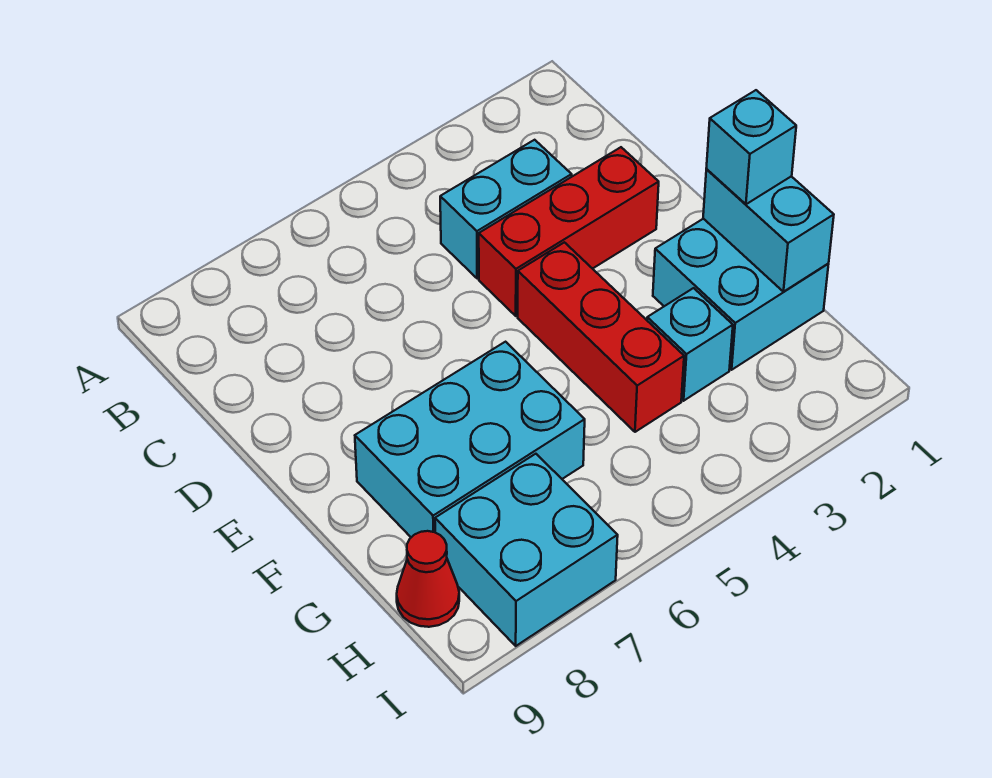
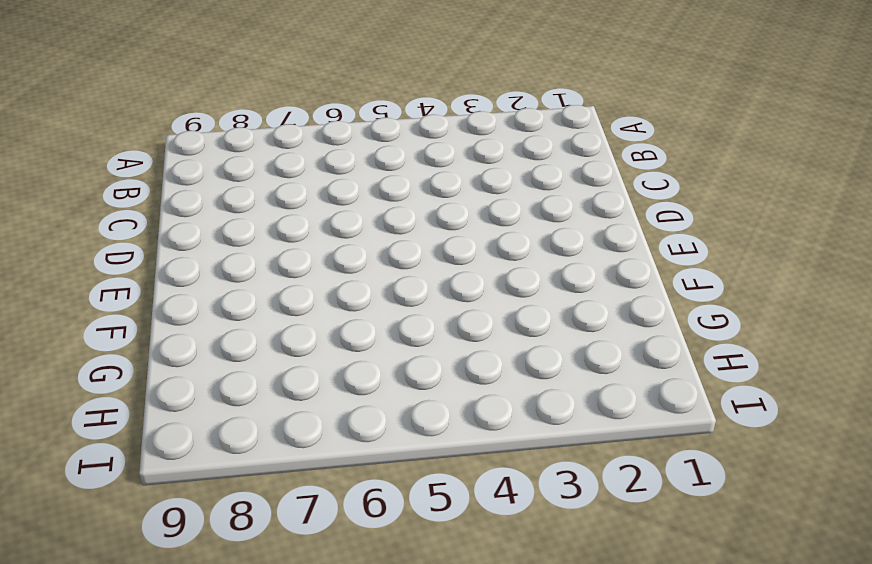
none -> cyan 1x2 brick [440,140,572,278]
none -> red 1x3 brick [479,147,659,316]

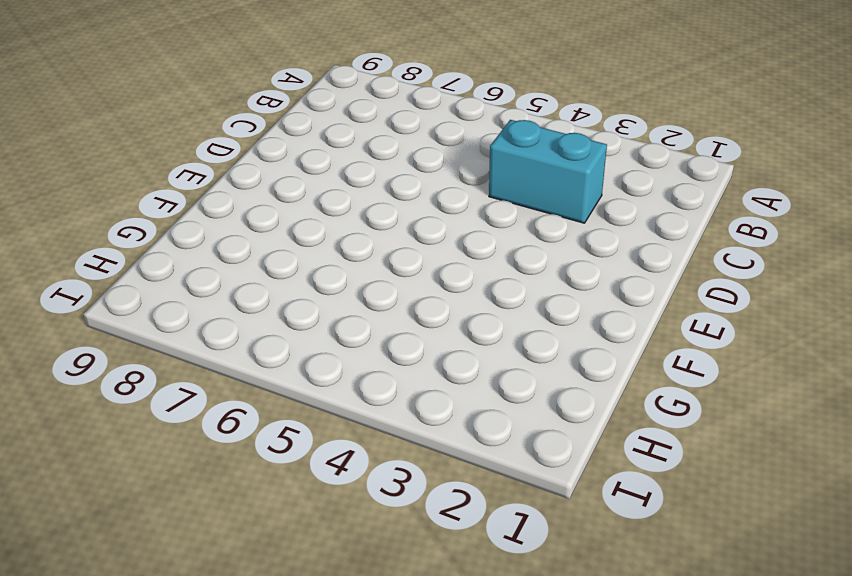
none -> red 1x3 brick [479,147,659,316]
none -> red 1x3 brick [518,242,684,432]

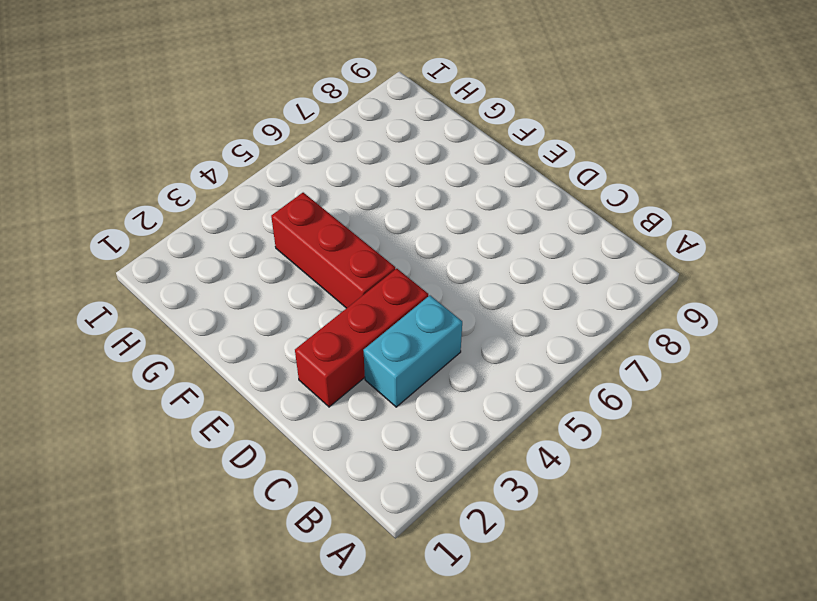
none -> cyan 2x2 brick [653,219,829,370]
none -> cyan 2x3 brick [355,342,585,537]

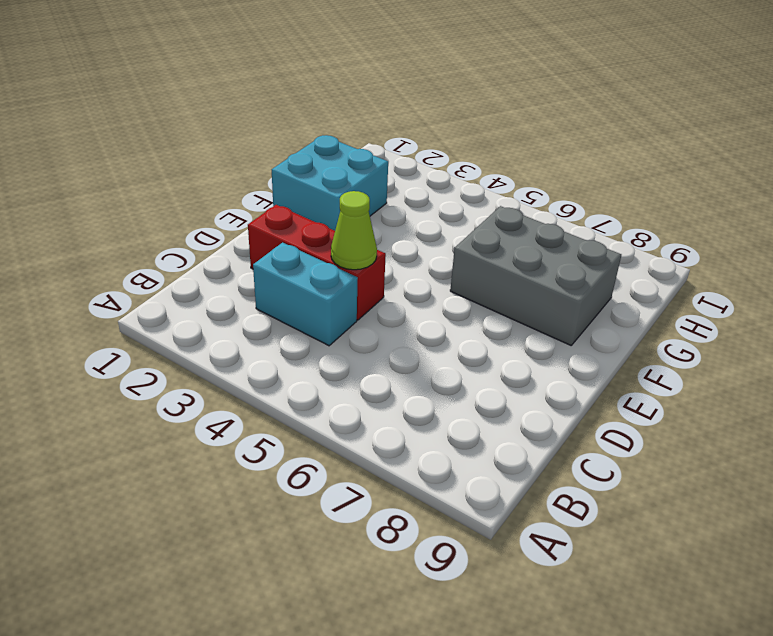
lime 1x1 cone [331,191,377,270] -> none
grey 2x3 brick [450,206,621,345] -> cyan 2x3 brick [355,342,585,537]
none -> red 1x3 brick [518,242,684,432]
none -> cyan 1x1 brick [647,288,733,401]

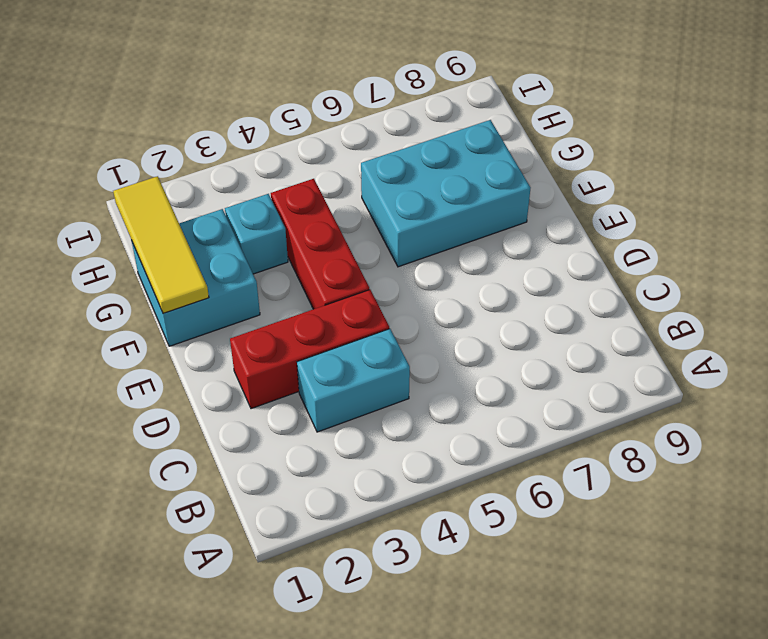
yellow 1x3 tile [113,176,209,314] -> cyan 1x2 brick [703,170,834,292]
none -> cyan 2x2 brick [435,454,618,646]
none -> red 1x1 cone [397,531,459,627]

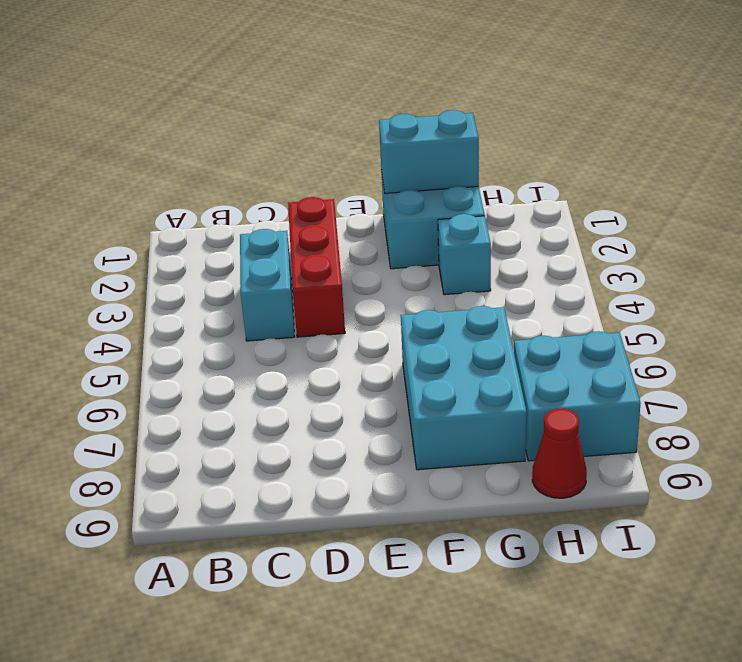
none -> red 1x3 brick [518,242,684,432]
none -> cyan 1x1 brick [706,90,796,204]

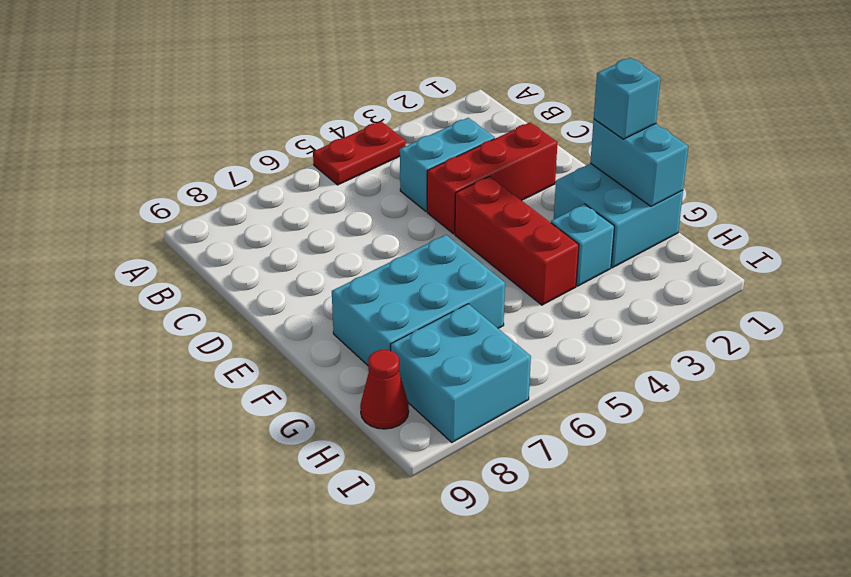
red 1x2 plate [313,121,406,185] -> none

